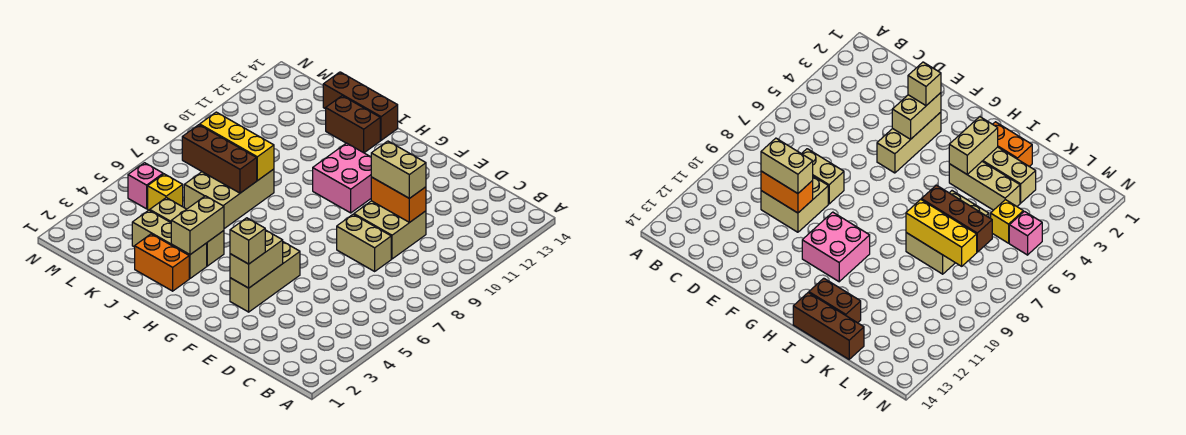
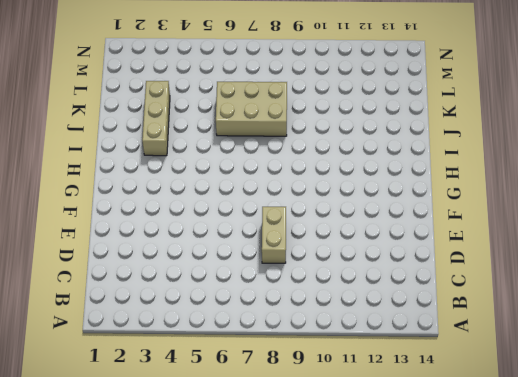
none -> tan 2x2 brick [354,201,426,259]
none -> tan 1x3 brick [230,242,300,312]
none -> pink 2x2 brick [313,143,371,213]

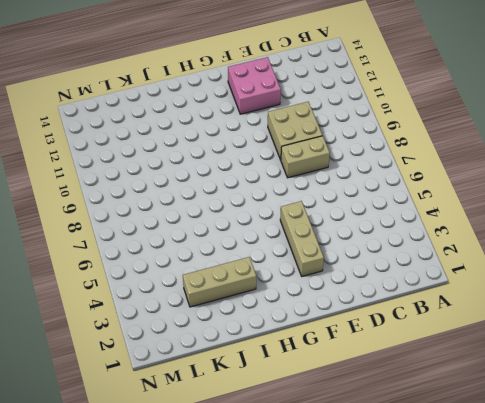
pink 2x2 brick [228,57,281,114] -> pink 2x2 brick moved to [313,143,371,213]
none -> orange 1x2 brick [135,234,189,291]
none -> tan 1x3 brick [150,198,224,266]
none -> brown 1x2 brick [326,96,380,153]

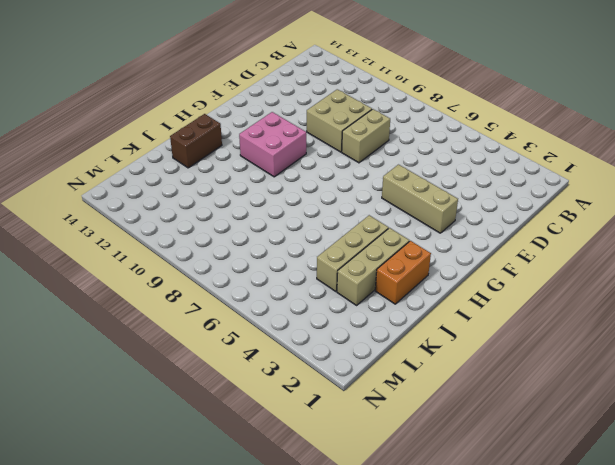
none -> brown 1x3 brick [323,72,398,140]
none -> tan 2x3 brick [184,169,274,229]
none -> yellow 1x1 brick [148,174,183,210]

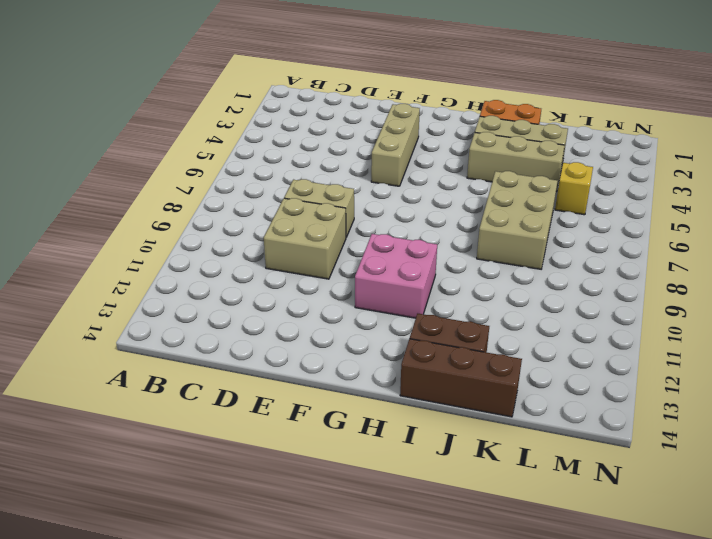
none -> pink 1x1 brick [128,163,163,209]
none -> orange 1x2 brick [371,177,426,223]
none -> tan 1x2 brick [230,230,283,288]

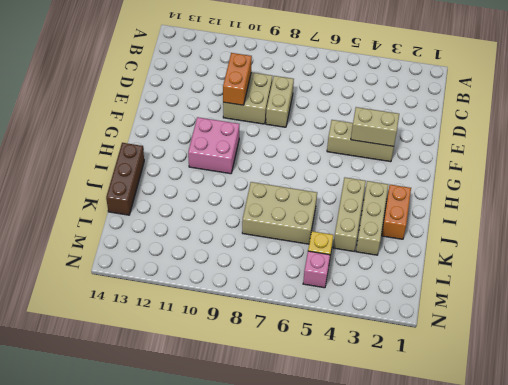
none -> brown 1x2 brick [326,96,380,153]
none -> tan 1x2 brick [171,196,224,255]
none -> brown 1x3 brick [182,125,257,193]

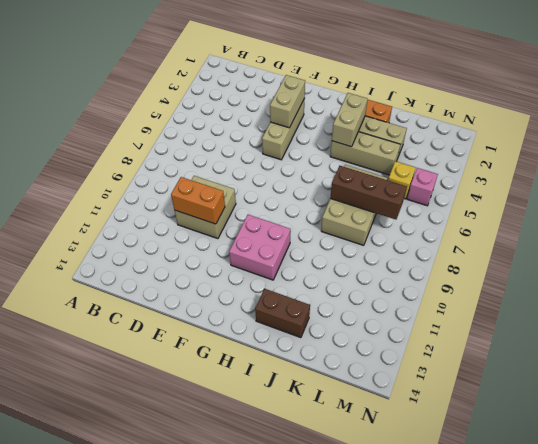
none -> tan 1x2 brick [337,214,391,271]
none -> brown 1x3 brick [323,72,398,140]
none -> yellow 1x3 brick [200,112,274,181]

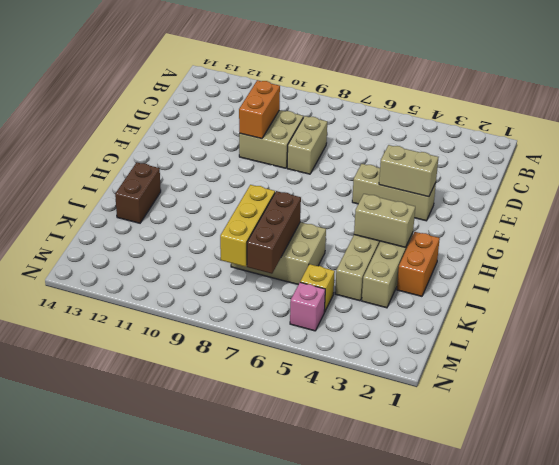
none -> pink 2x2 brick [313,143,371,213]
none -> brown 1x3 brick [323,72,398,140]
none -> tan 1x2 brick [371,141,426,198]

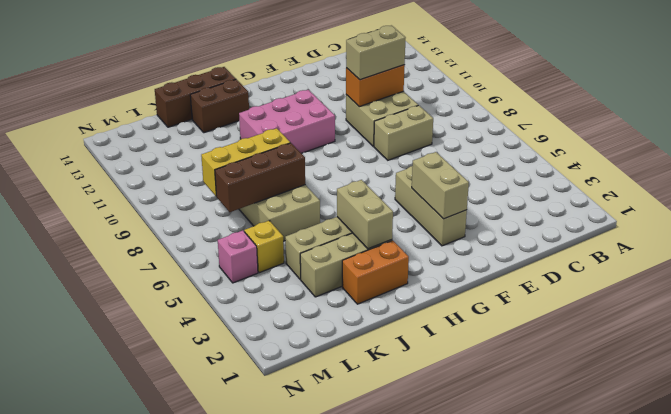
pink 2x3 brick [239,90,335,153] -> pink 2x2 brick [313,143,371,213]
none -> tan 1x1 brick [230,218,265,264]

